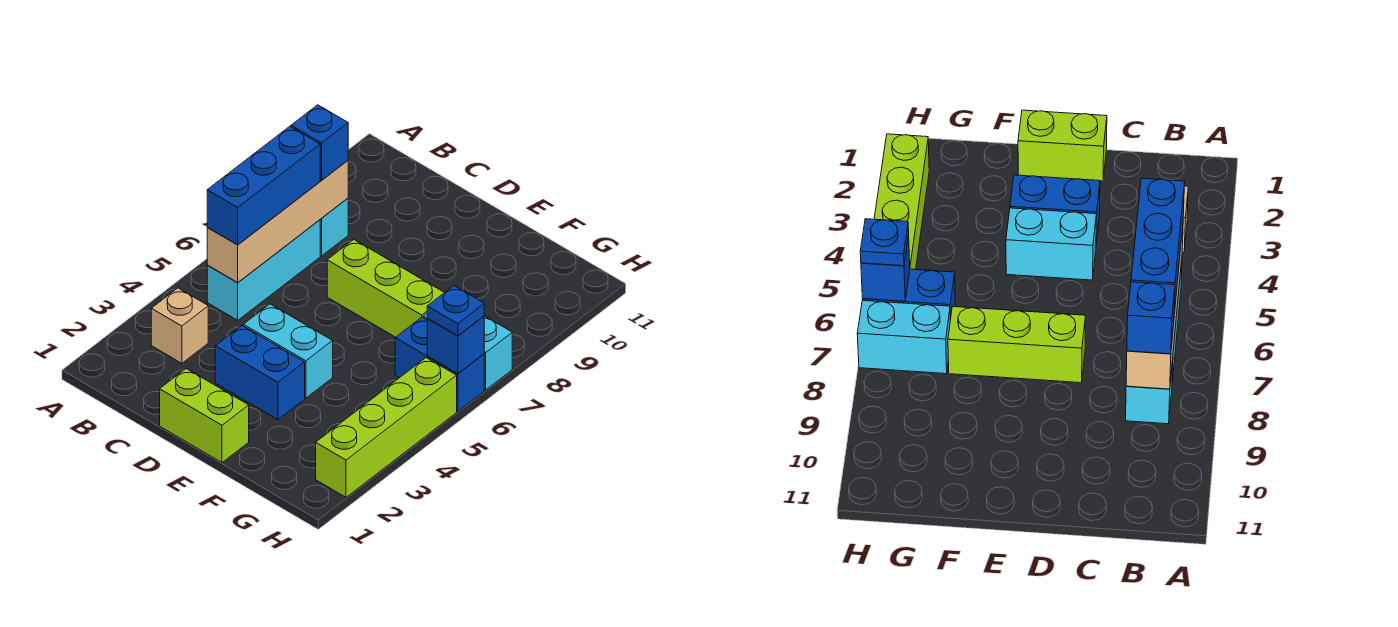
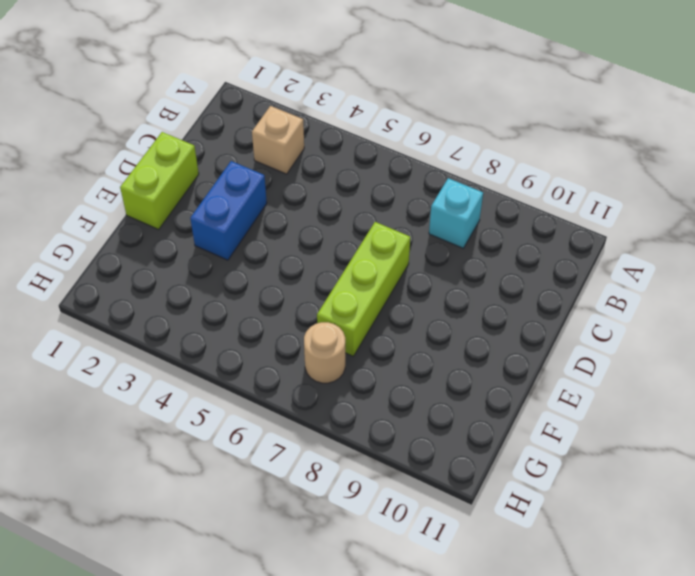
tan 1x1 round brick [304,322,345,383] -> cyan 1x2 brick [423,314,512,390]
none -> cyan 1x3 brick [207,220,320,320]
none -> cyan 1x2 brick [243,304,333,398]
none -> blue 1x2 brick [395,317,484,411]

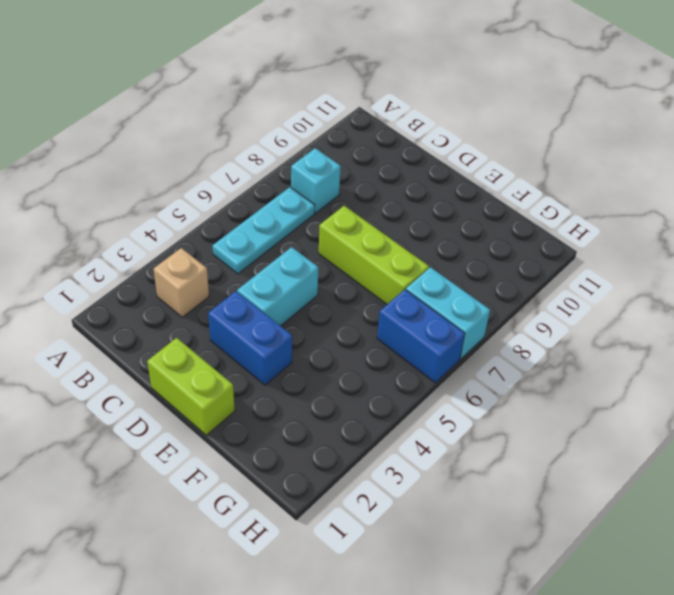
cyan 1x3 plate [213,187,315,274] -> cyan 1x3 brick [207,220,320,320]
cyan 1x2 brick [237,247,318,326] -> cyan 1x2 brick turned to [243,304,333,398]
none -> lime 1x4 brick [316,358,457,497]
none -> tan 1x4 brick [207,161,348,283]
none -> blue 1x1 brick [427,316,484,374]

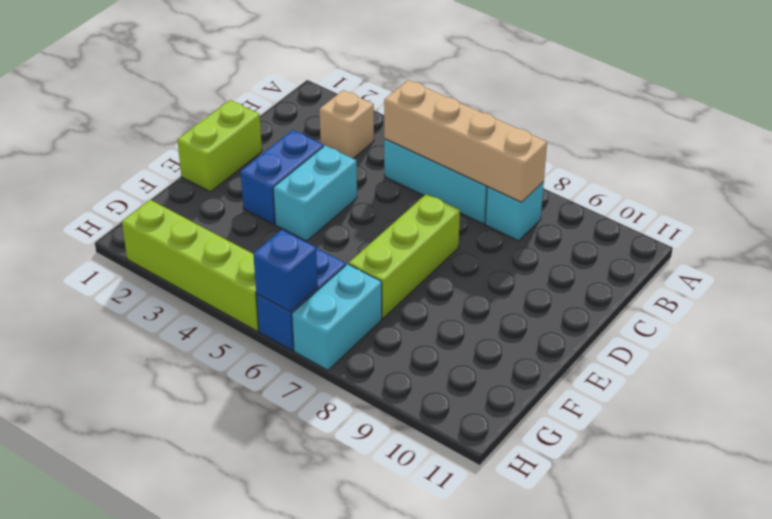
none -> blue 1x3 brick [207,126,320,245]
none -> blue 1x1 brick [291,105,348,180]
none -> blue 1x1 plate [427,286,484,336]

